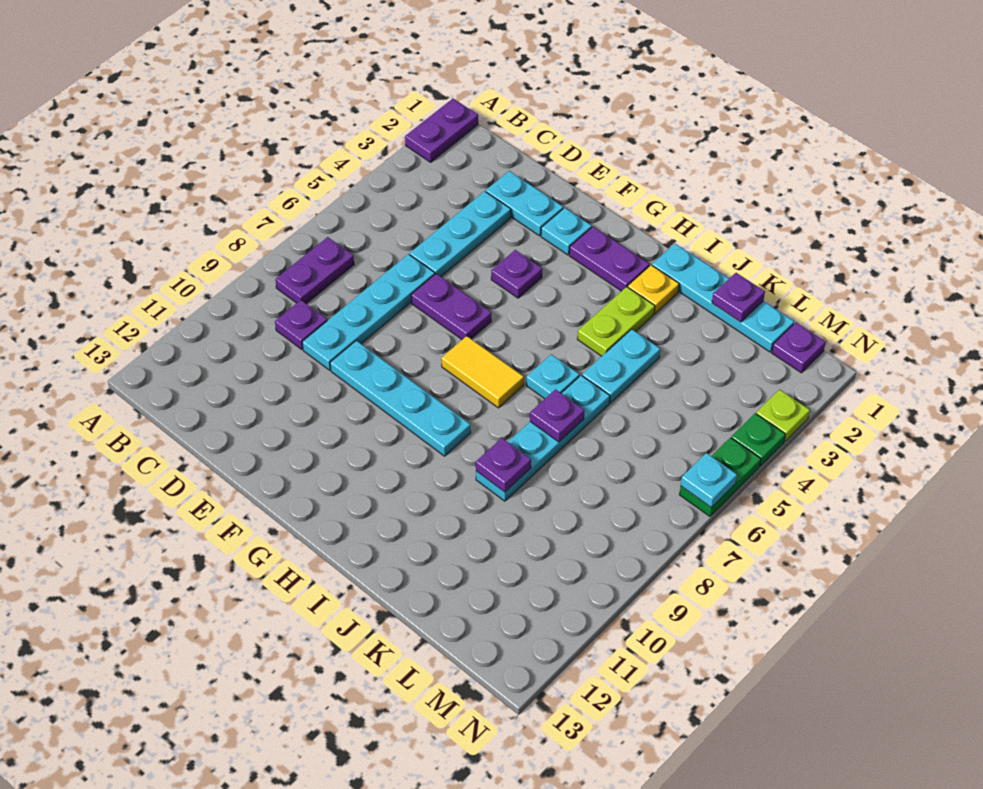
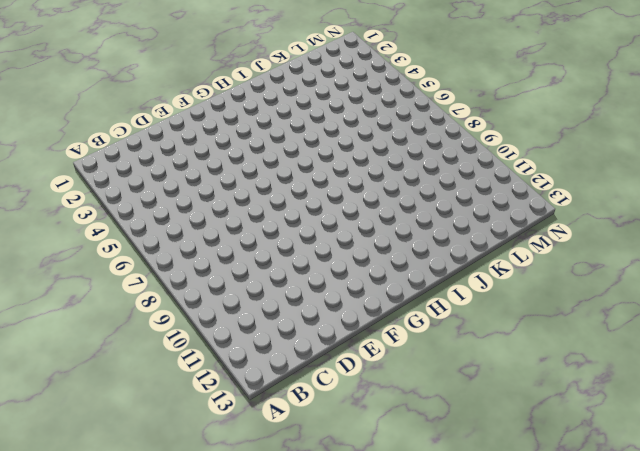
none -> purple 1x2 plate [405,99,478,162]
none -> purple 1x2 plate [275,237,354,304]
none -> purple 1x1 plate [275,300,327,350]

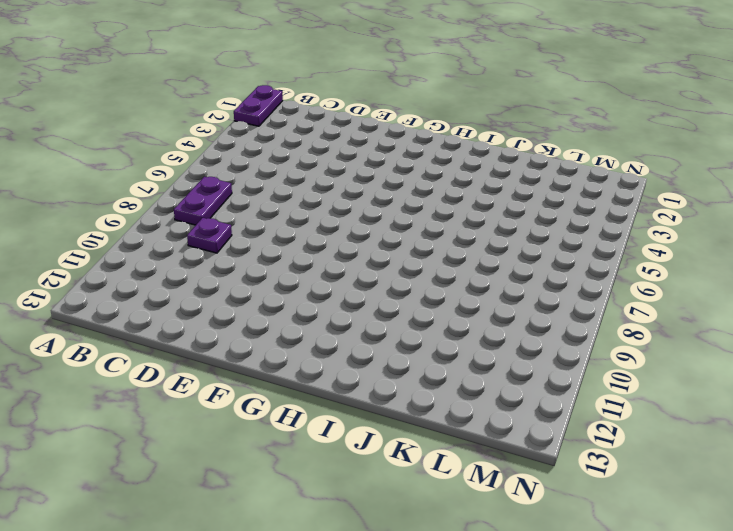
none -> cyan 1x2 plate [486,171,563,236]
none -> cyan 1x3 plate [410,191,511,277]
none -> cyan 1x4 plate [302,254,435,370]

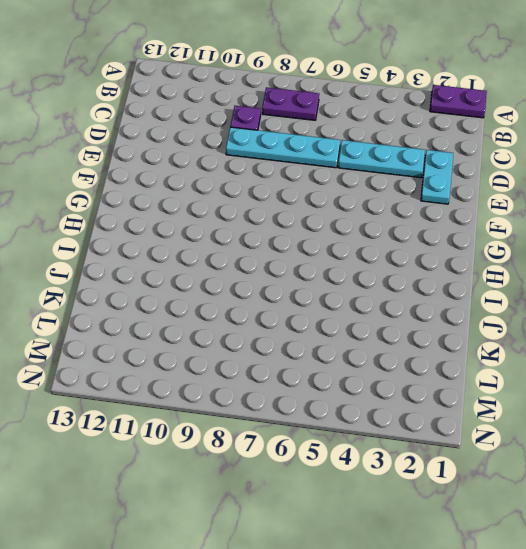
none -> purple 1x2 plate [411,274,491,339]
none -> cyan 1x4 plate [330,341,471,456]
none -> cyan 1x1 plate [541,208,592,255]

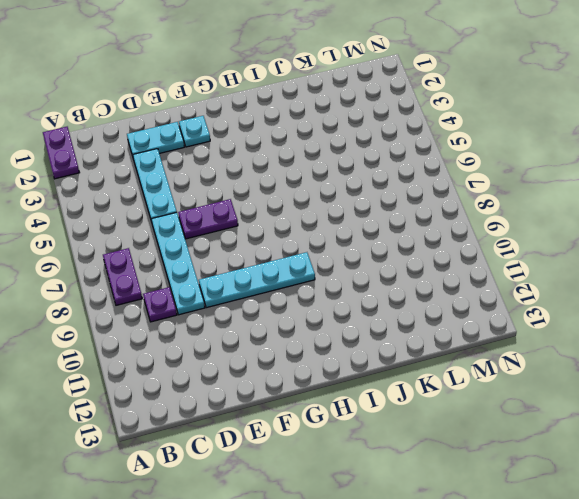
none -> purple 1x1 plate [491,250,542,298]
none -> purple 1x2 plate [569,227,650,291]
none -> yellow 1x2 tile [441,336,524,408]

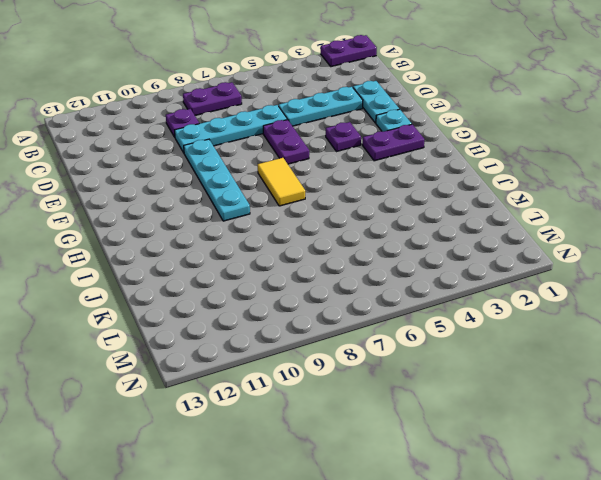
purple 1x2 plate [363,124,425,161] -> purple 1x2 plate turned to [569,227,650,291]
none -> cyan 1x4 plate [652,244,794,352]
none -> yellow 1x1 plate [628,265,679,314]
none -> lime 1x2 plate [578,287,655,356]

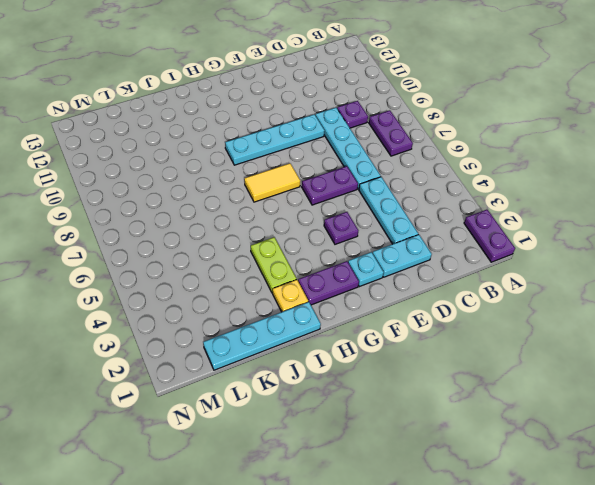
none -> cyan 1x1 plate [526,354,580,399]
none -> cyan 1x2 plate [582,329,660,403]
none -> cyan 1x4 plate [476,376,610,501]

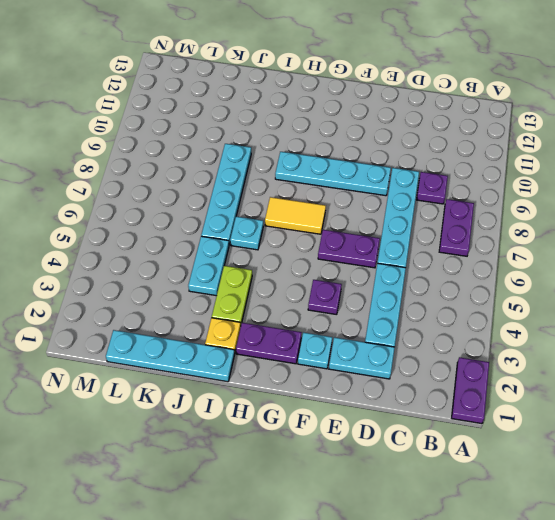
none -> purple 1x1 plate [772,323,825,373]
none -> lime 1x1 plate [756,390,810,442]
none -> green 1x1 plate [731,413,785,466]

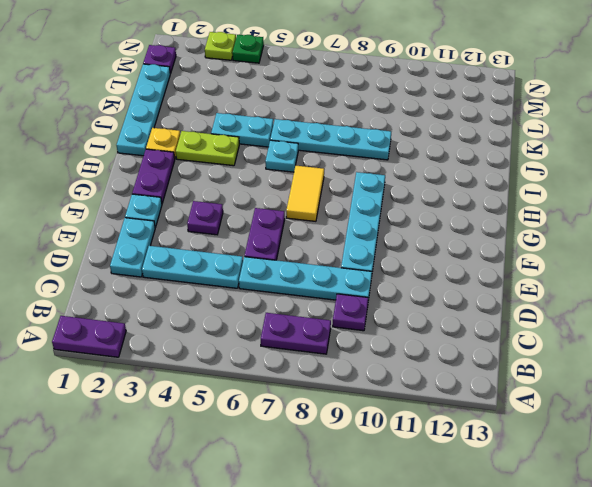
none -> green 1x2 plate [679,438,761,516]
none -> purple 1x1 plate [530,390,584,442]
none -> purple 1x1 plate [476,438,531,492]

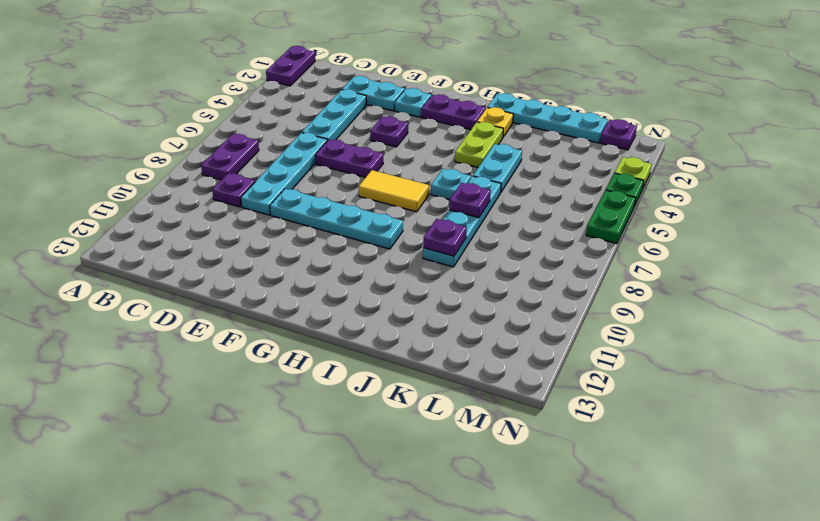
none -> purple 1x1 plate [712,273,765,322]
none -> cyan 1x1 plate [681,453,737,507]

